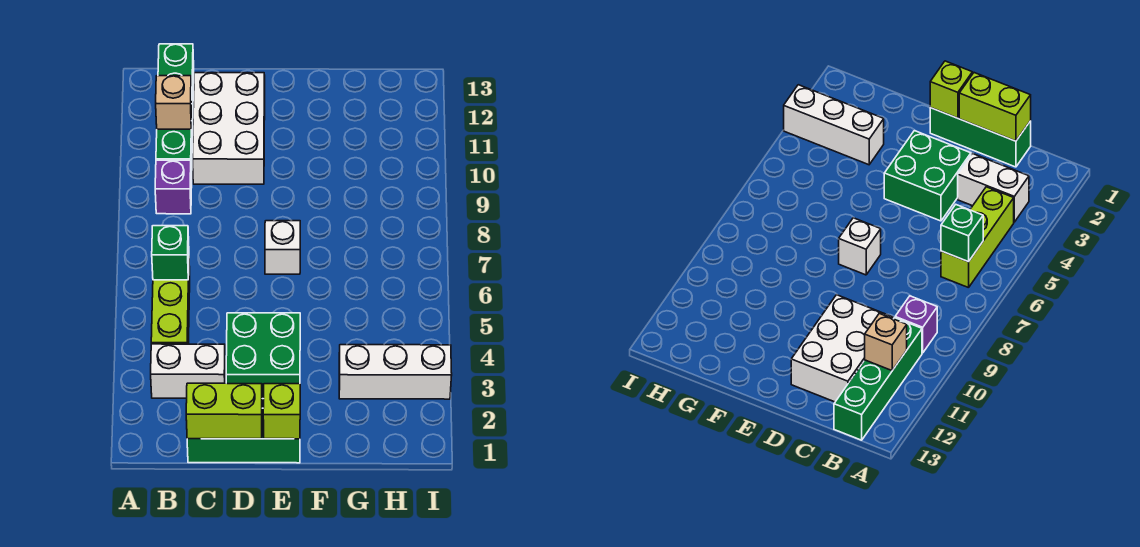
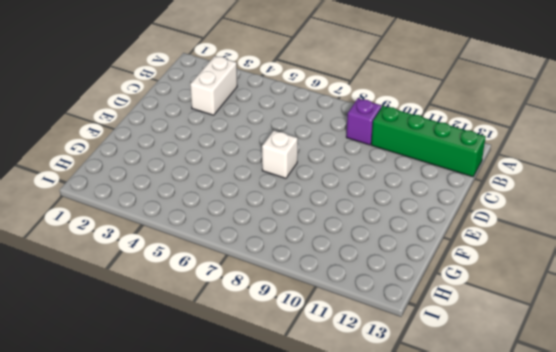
none -> lime 1x3 brick [151,266,190,344]
none -> green 1x3 brick [187,408,300,463]
none -> white 2x3 brick [193,73,265,184]

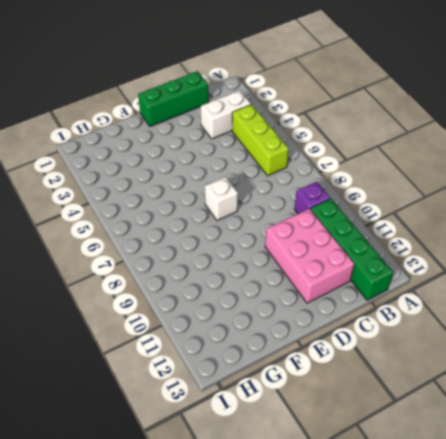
pink 2x3 brick [265,209,354,303] -> white 2x3 brick [193,73,265,184]
none -> green 2x2 brick [226,313,300,399]
none -> white 1x3 brick [339,345,452,399]
none -> green 1x1 brick [152,226,189,280]

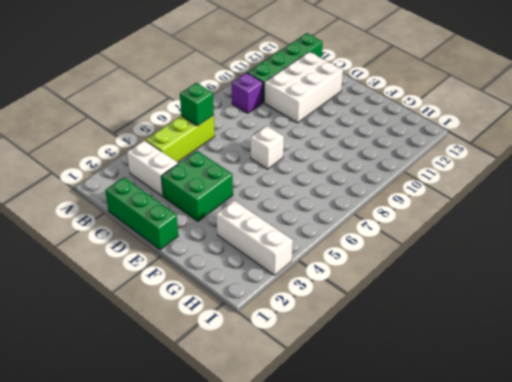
none -> tan 1x1 brick [156,76,192,129]
none -> lime 1x2 brick [186,383,262,439]
none -> lime 1x1 brick [263,384,300,439]

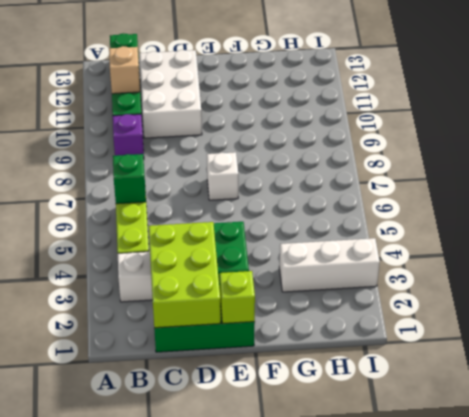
lime 2x3 brick [149,222,221,328] -> lime 1x2 brick [186,383,262,439]

